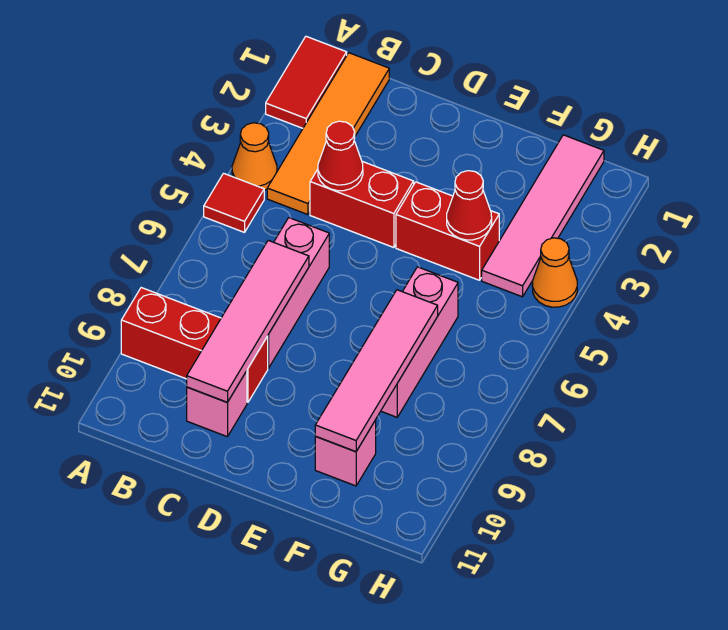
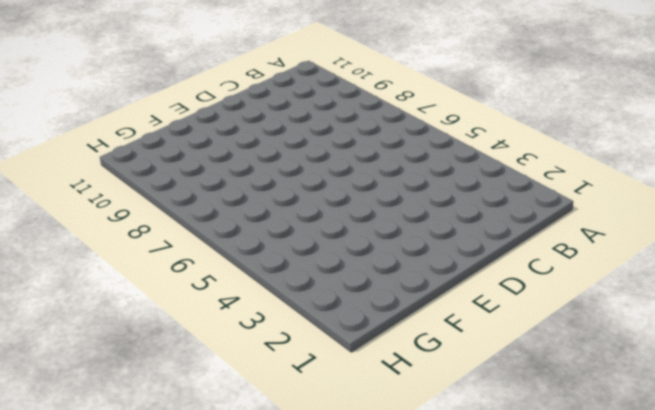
none -> red 1x2 tile [266,36,347,128]
none -> orange 1x1 cone [232,123,277,190]
none -> red 1x1 tile [204,173,264,232]

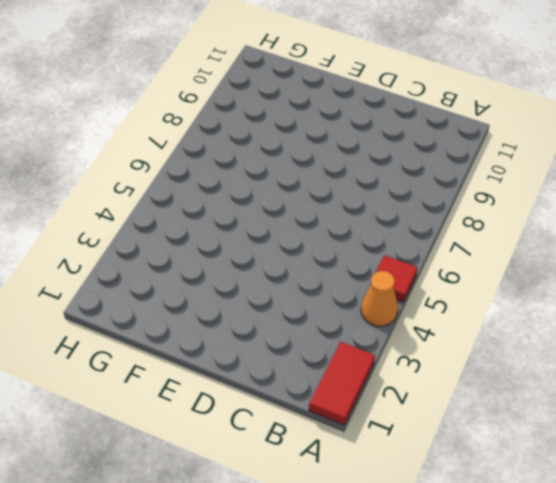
none -> red 1x3 brick [121,288,268,402]
none -> orange 1x4 tile [267,53,389,215]
none -> red 1x2 brick [310,161,414,248]

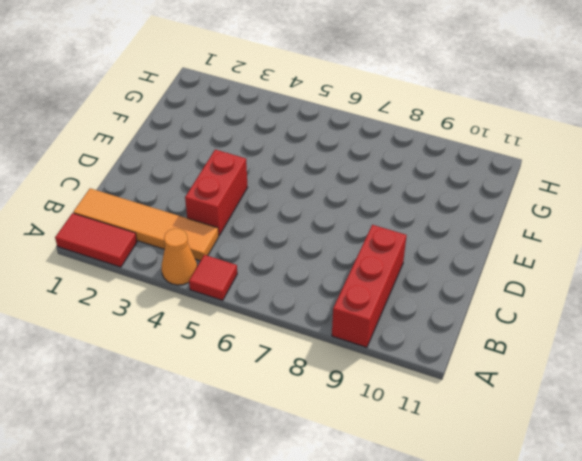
none -> pink 1x3 brick [268,218,329,368]
none -> pink 1x1 brick [187,371,247,437]
none -> red 1x2 brick [396,182,499,280]

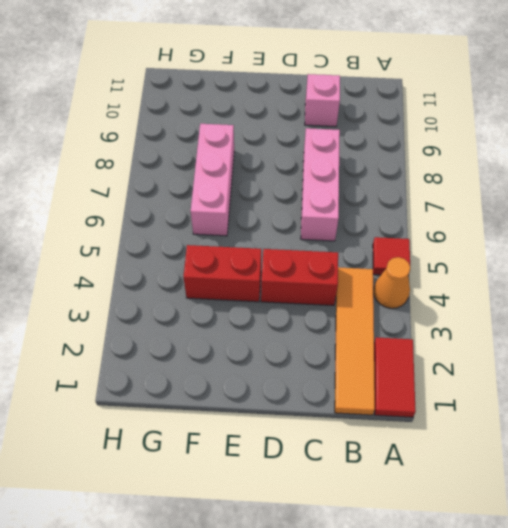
none -> red 1x3 brick [121,288,268,402]
none -> pink 1x1 brick [315,420,376,486]
none -> pink 1x4 tile [482,135,604,297]

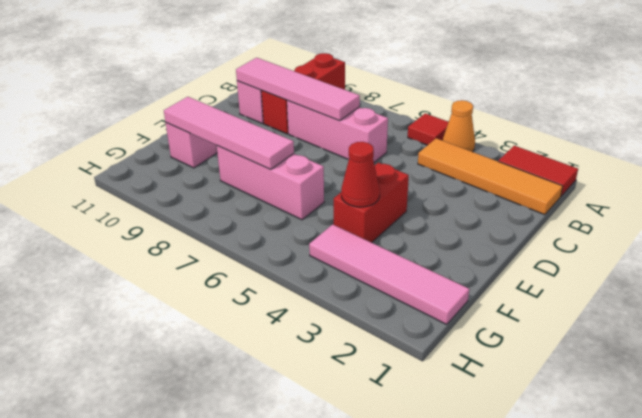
none -> red 1x2 brick [310,161,414,248]
none -> orange 1x1 cone [532,238,577,307]
none -> red 1x1 cone [318,121,363,191]

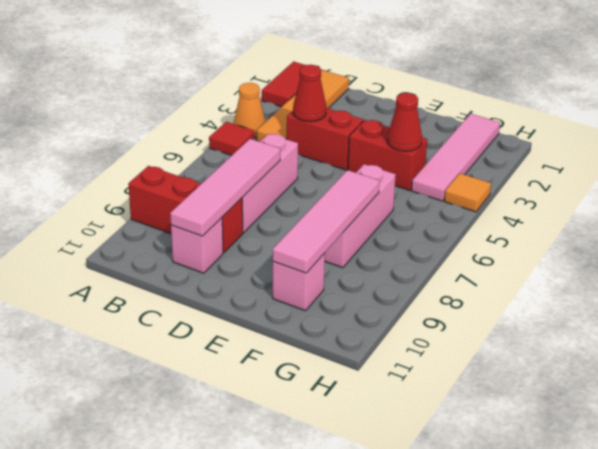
orange 1x1 tile [444,173,491,212] -> orange 1x1 cone [532,238,577,307]

